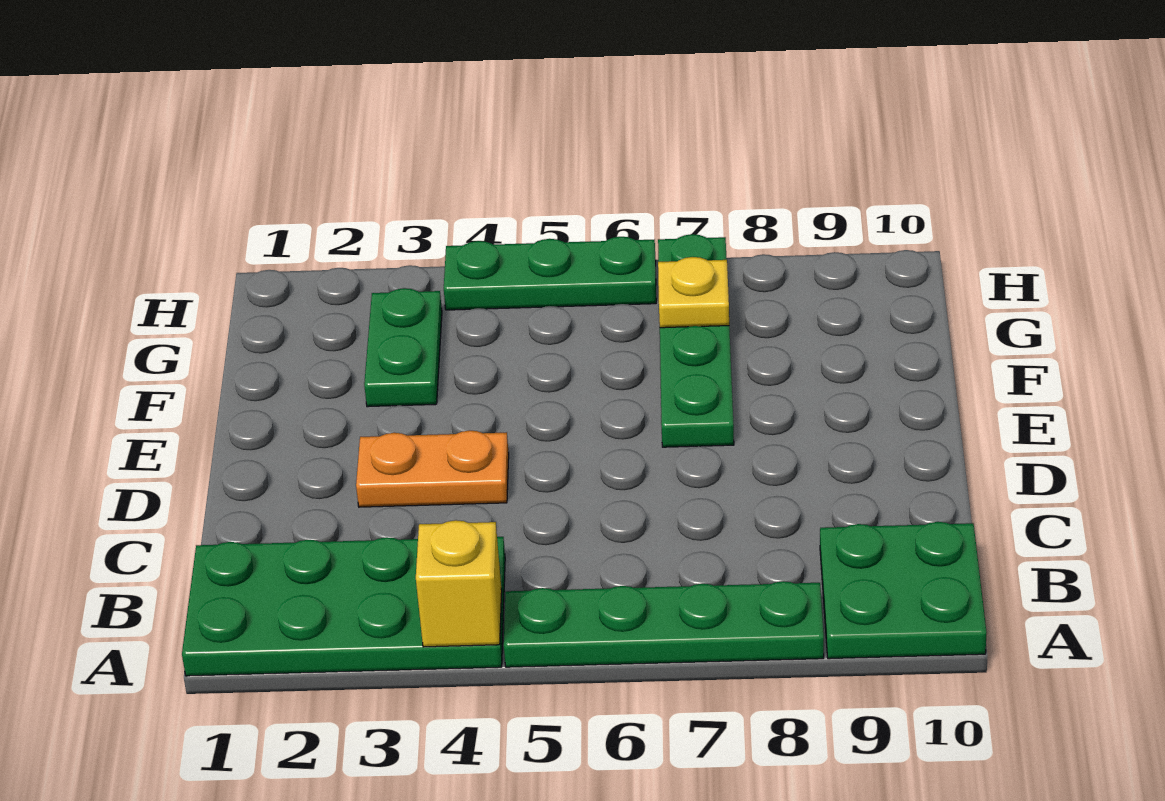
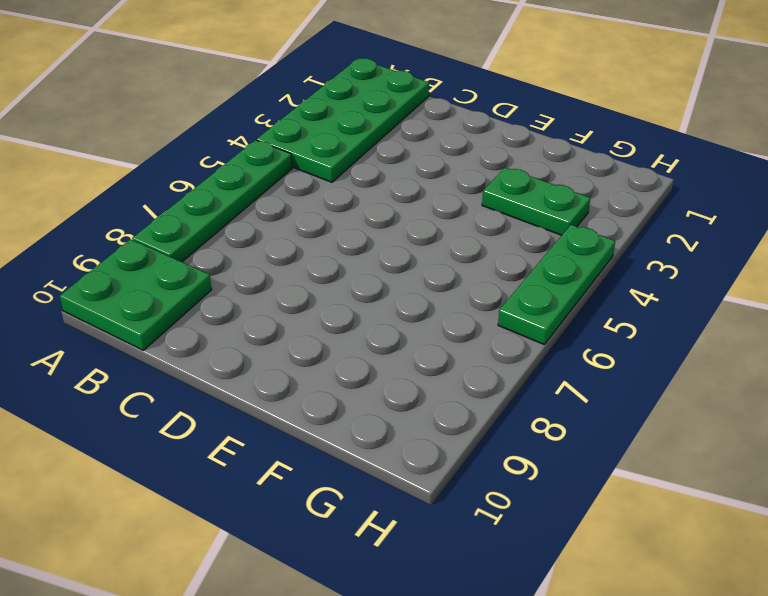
none -> orange 1x2 plate [356,430,509,507]
none -> green 1x4 plate [658,234,734,447]

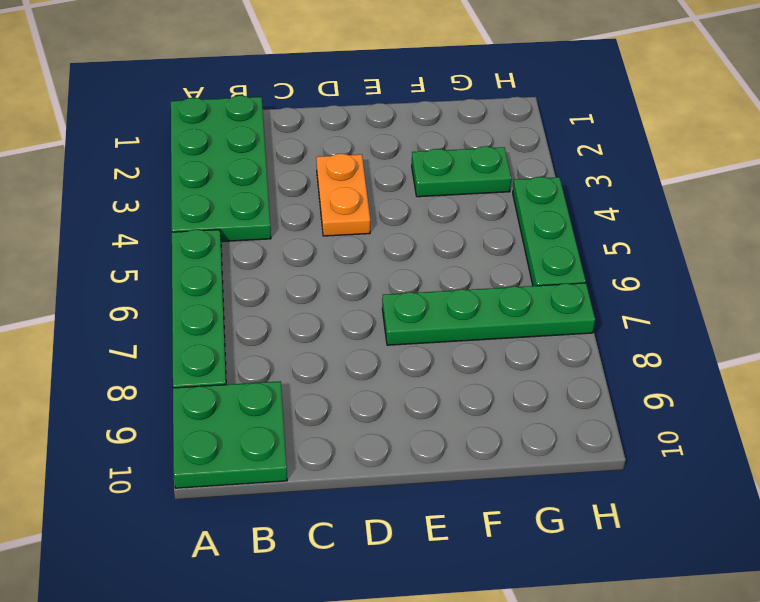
none -> yellow 1x1 brick [416,520,502,647]
none -> yellow 1x1 plate [658,257,729,328]

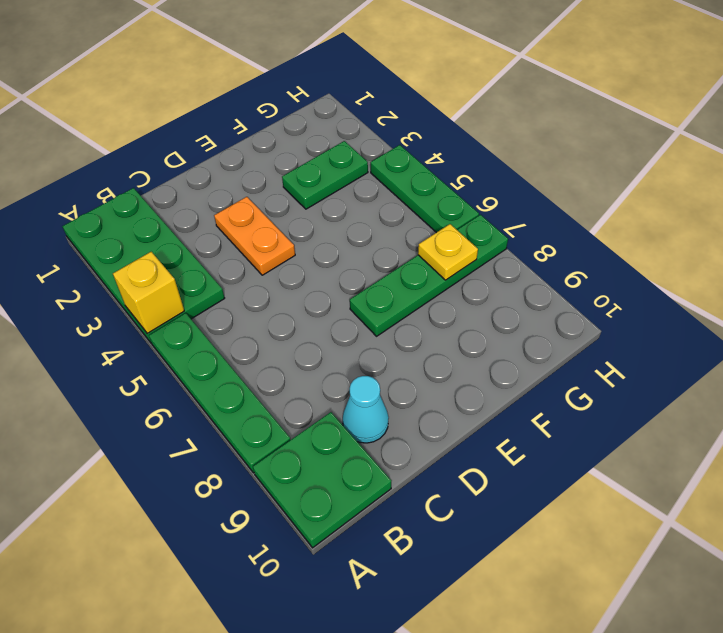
cyan 1x1 cone [343,376,389,443] -> none

